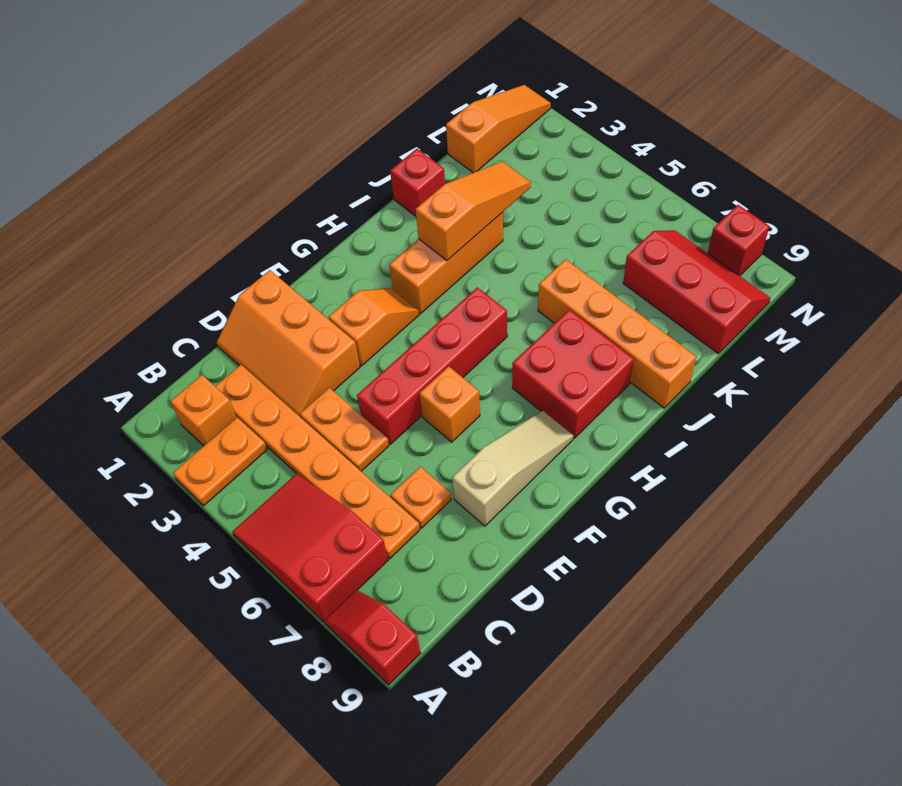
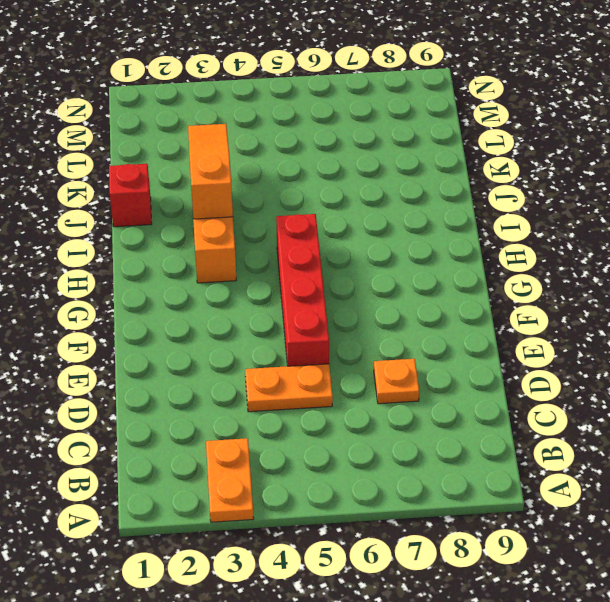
none -> red 2x3 slope [232,474,388,622]
none -> red 1x2 slope [324,590,420,685]
none -> orange 1x1 brick [170,375,236,446]

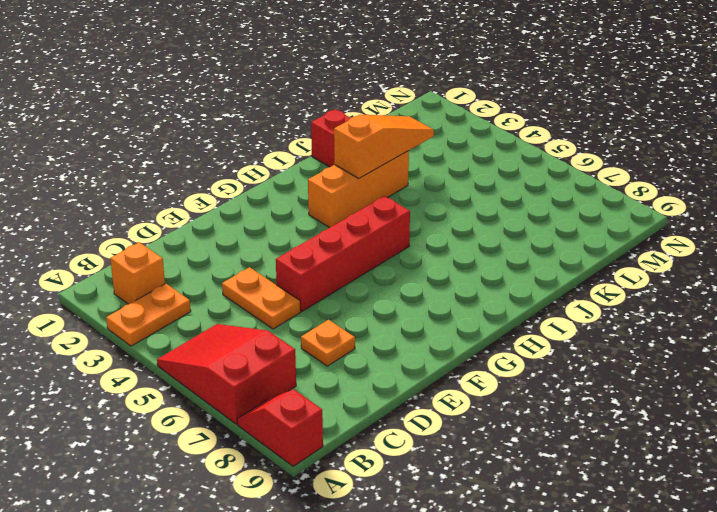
none -> orange 1x6 plate [215,365,420,559]
none -> orange 2x3 slope [217,270,360,416]
none -> tan 1x3 slope [452,411,573,526]

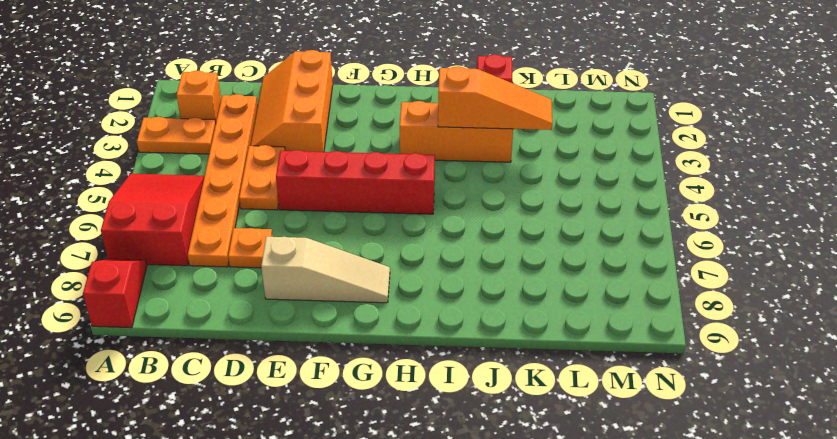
none -> orange 1x2 slope [329,288,419,366]
none -> orange 1x1 brick [419,366,480,442]
none -> red 2x2 brick [512,310,634,438]

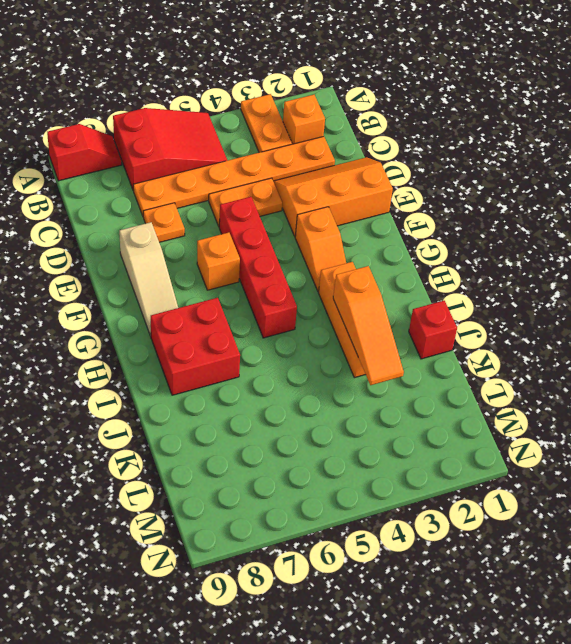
none -> orange 1x4 brick [538,259,696,408]
none -> orange 1x3 slope [446,85,551,173]
none -> red 2x3 slope [623,230,770,353]

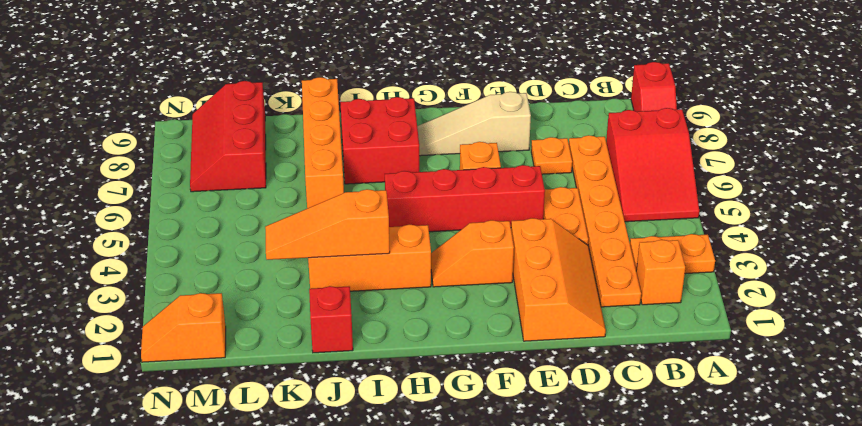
orange 1x2 slope [141,293,226,362] -> orange 1x3 slope [446,85,551,173]
none -> red 1x1 brick [708,205,770,276]

